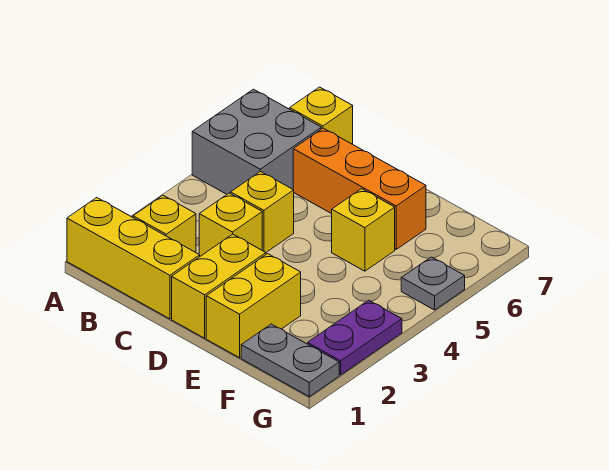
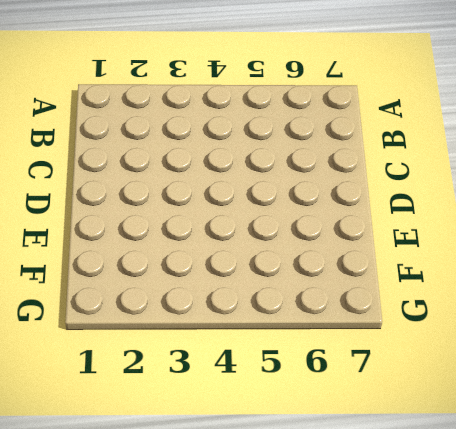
none -> yellow 1x3 brick [67,198,200,319]
none -> grey 2x2 brick [192,89,321,194]
none -> yellow 1x1 brick [133,196,196,252]

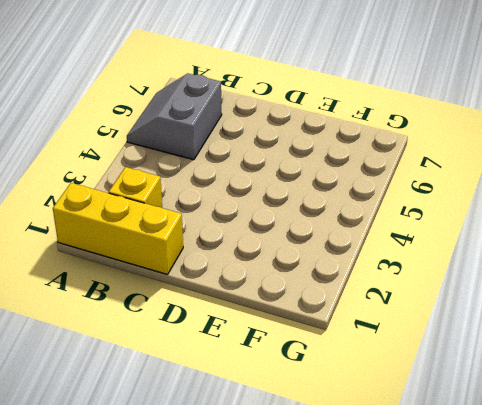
grey 2x2 slope [127,73,222,160] -> grey 2x2 brick [192,89,321,194]
none -> yellow 1x1 brick [290,87,353,144]
none -> yellow 1x1 brick [199,193,262,256]
none -> yellow 1x1 brick [231,171,294,252]

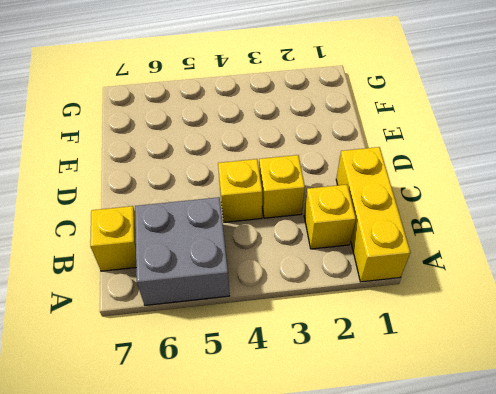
none -> orange 1x3 brick [293,128,426,249]
none -> yellow 1x2 brick [172,234,266,338]
none -> yellow 1x2 brick [206,254,301,358]

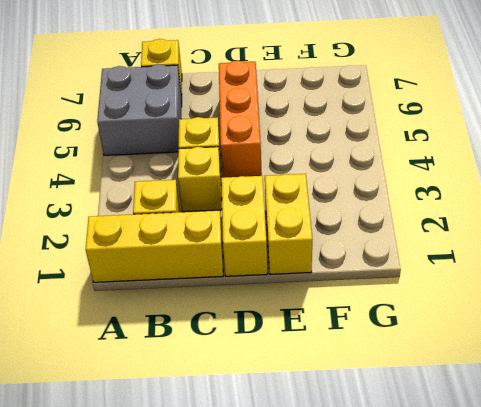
orange 1x3 brick [219,61,262,178] -> orange 1x3 brick turned to [293,128,426,249]
none -> yellow 1x1 brick [332,189,395,271]
none -> grey 1x2 plate [241,324,339,397]
none -> purple 1x2 plate [308,300,402,375]

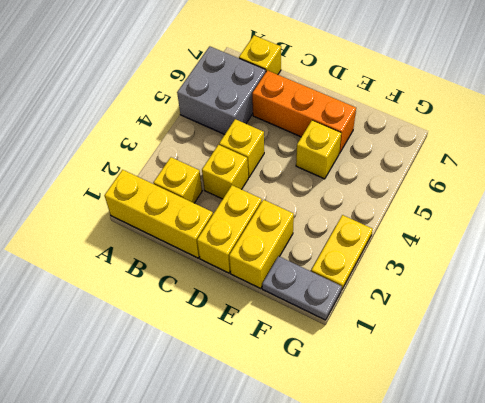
yellow 1x2 plate [311,215,373,290] -> purple 1x2 plate [308,300,402,375]
none -> grey 1x1 plate [401,257,465,310]

